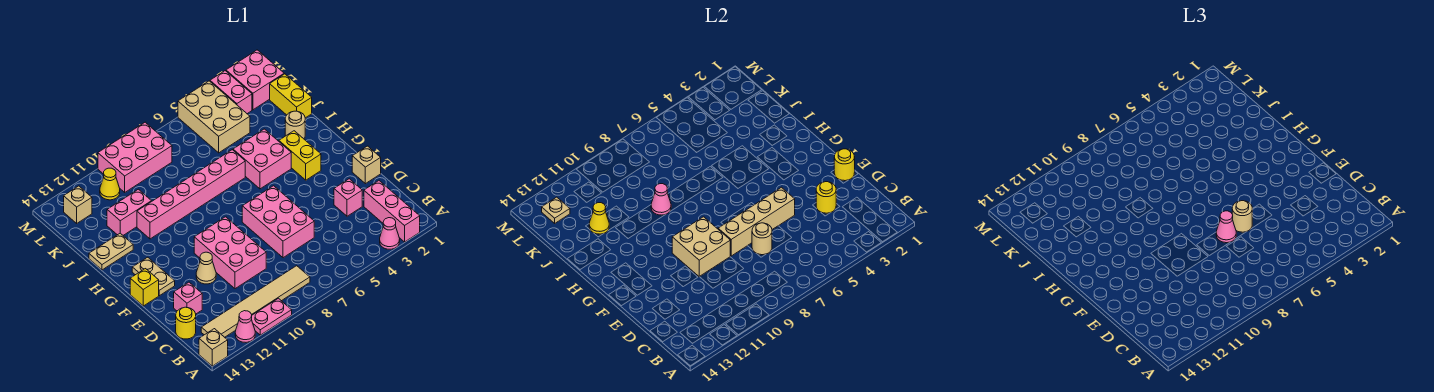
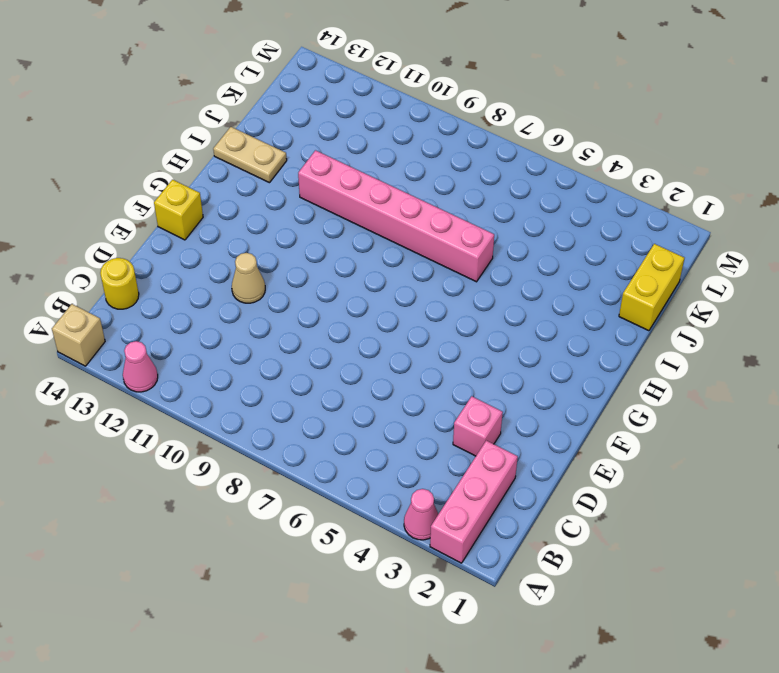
none -> pink 1x2 plate [251,298,292,335]
none -> tan 1x6 tile [201,266,310,337]
none -> pink 2x3 brick [242,186,314,258]
none -> pink 2x3 brick [194,217,266,289]

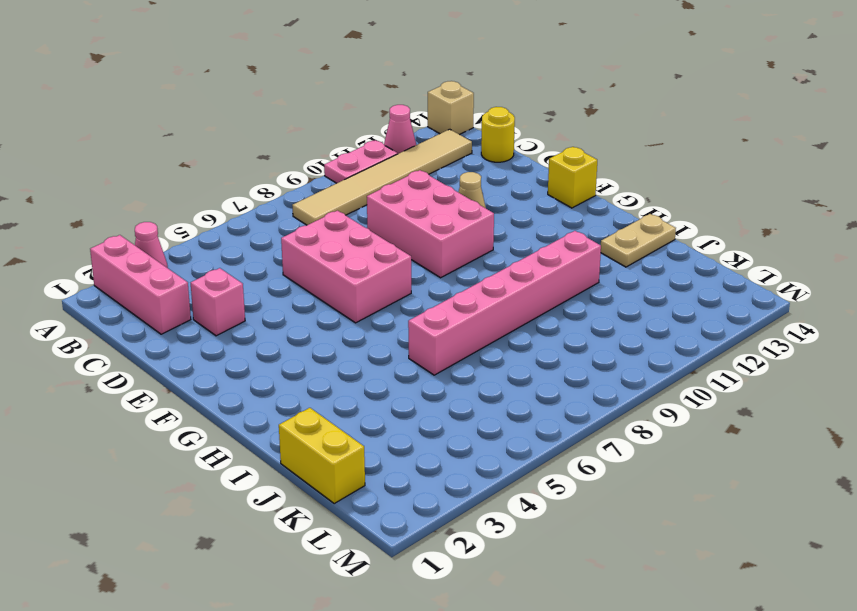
none -> pink 1x1 brick [174,282,202,314]
none -> tan 1x1 brick [352,146,381,184]
none -> tan 1x2 plate [132,257,175,296]
none -> yellow 1x2 brick [279,131,321,180]

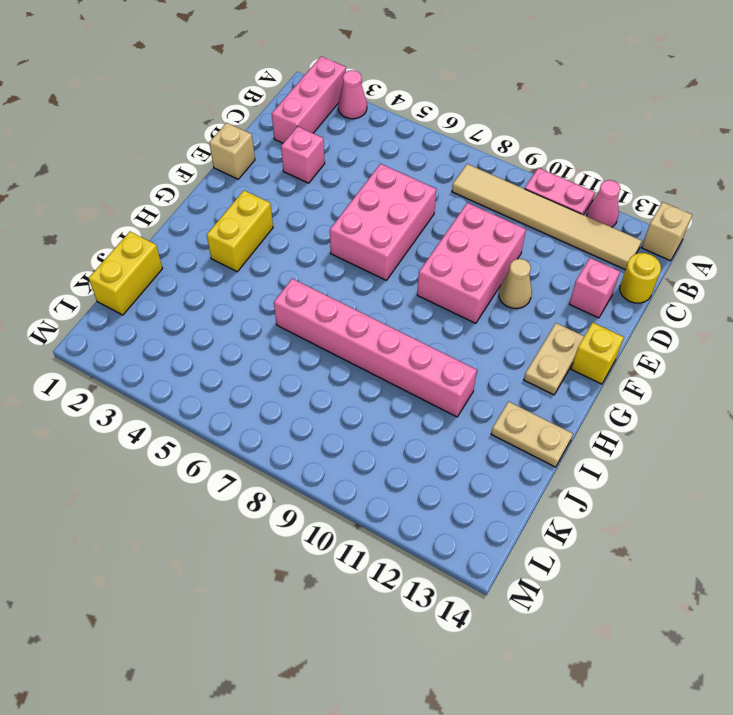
none -> pink 2x2 brick [233,129,291,189]
none -> tan 1x1 round brick [285,111,305,139]
none -> pink 1x2 brick [107,189,152,235]
none -> tan 2x3 brick [178,81,250,153]

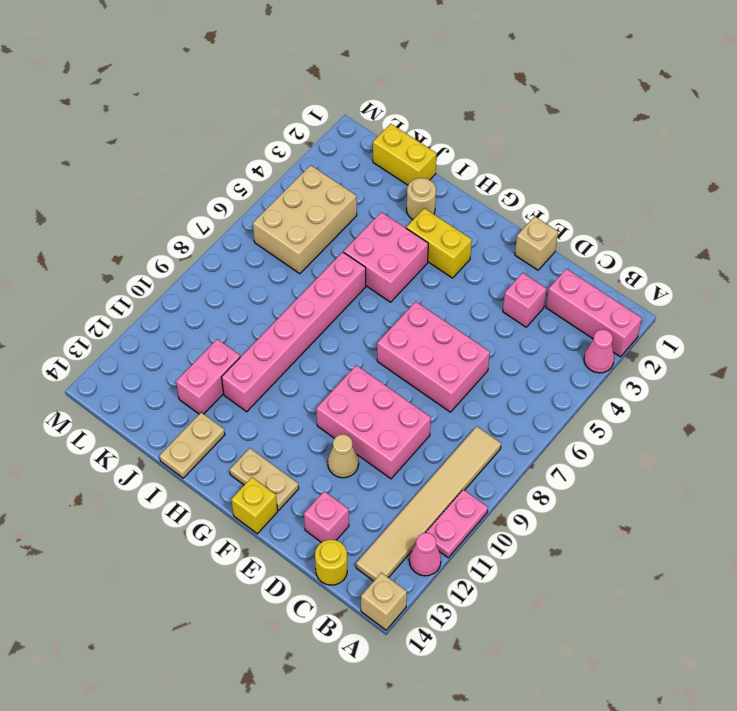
tan 2x3 brick [253,165,357,274] -> tan 2x3 brick turned to [178,81,250,153]
none -> pink 2x2 brick [226,50,284,110]
none -> pink 1x2 brick [210,71,252,114]
none -> pink 2x3 brick [98,122,172,192]
none -> yellow 1x1 cone [100,168,120,200]

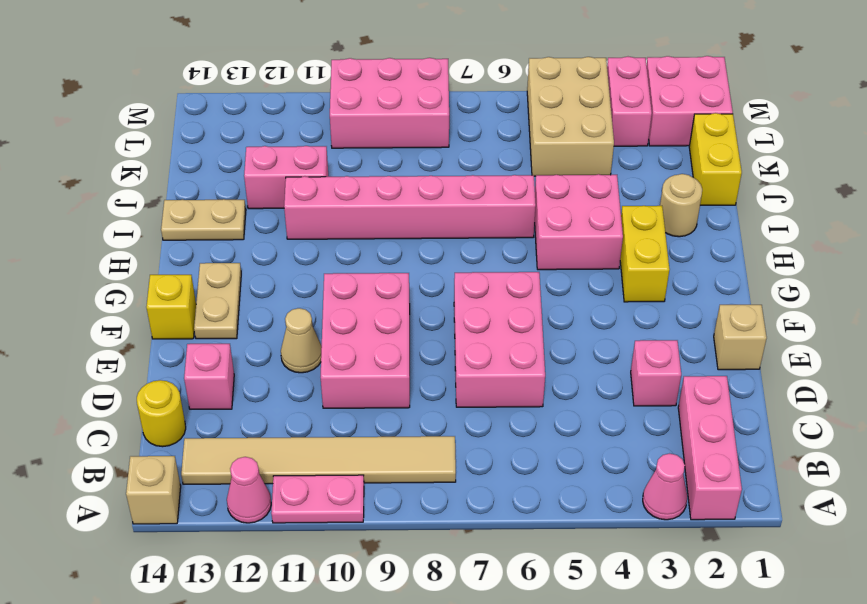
none -> yellow 1x1 cone [100,168,120,200]
none -> tan 1x1 brick [64,186,92,223]
none -> yellow 1x1 round brick [816,182,836,213]
none -> tan 1x1 round brick [752,223,772,255]

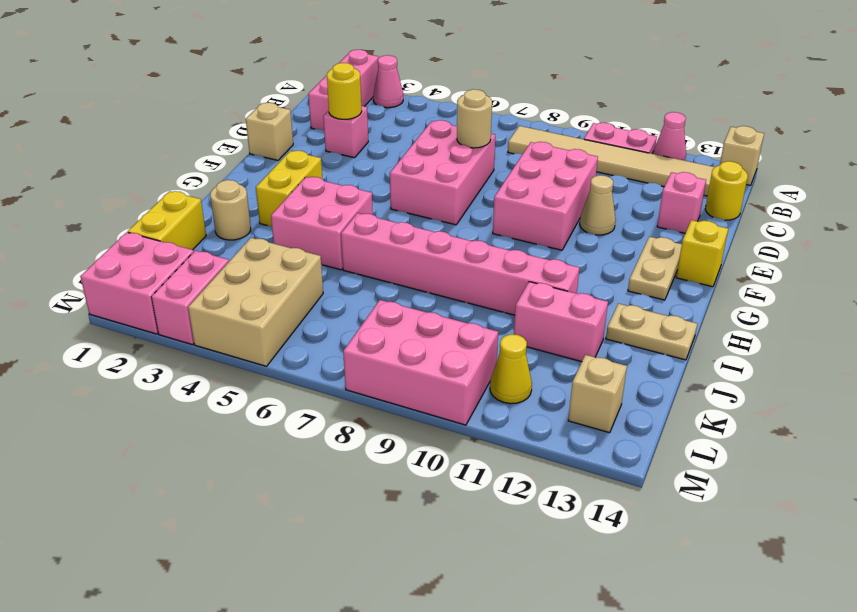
none -> yellow 1x1 round brick [834,149,855,181]
none -> tan 1x4 brick [718,187,795,256]
none -> tan 2x2 brick [672,217,730,277]
none -> pink 1x1 cone [651,184,671,215]

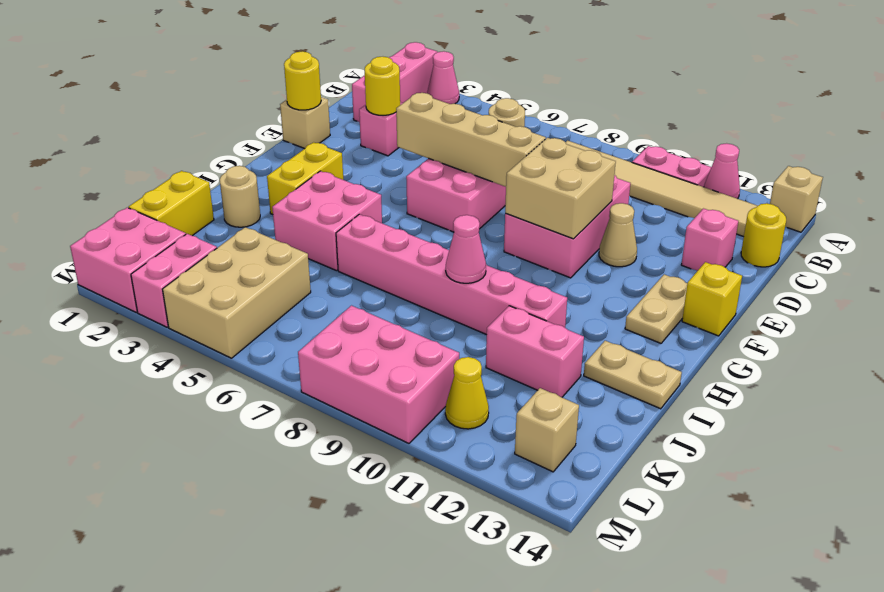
none -> yellow 1x1 cone [589,203,609,234]
none -> tan 1x1 plate [542,197,570,223]
none -> tan 1x1 round brick [1232,201,1252,232]
none -> pink 1x1 cone [1216,211,1236,243]

